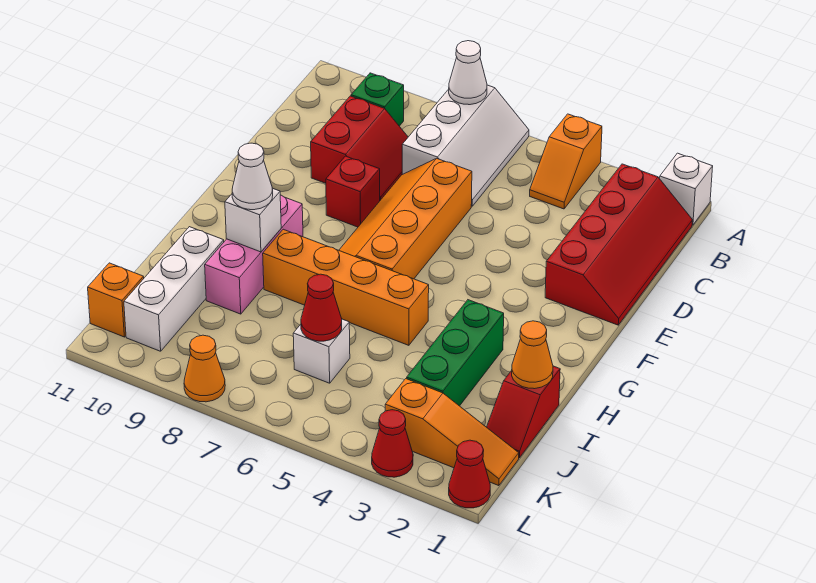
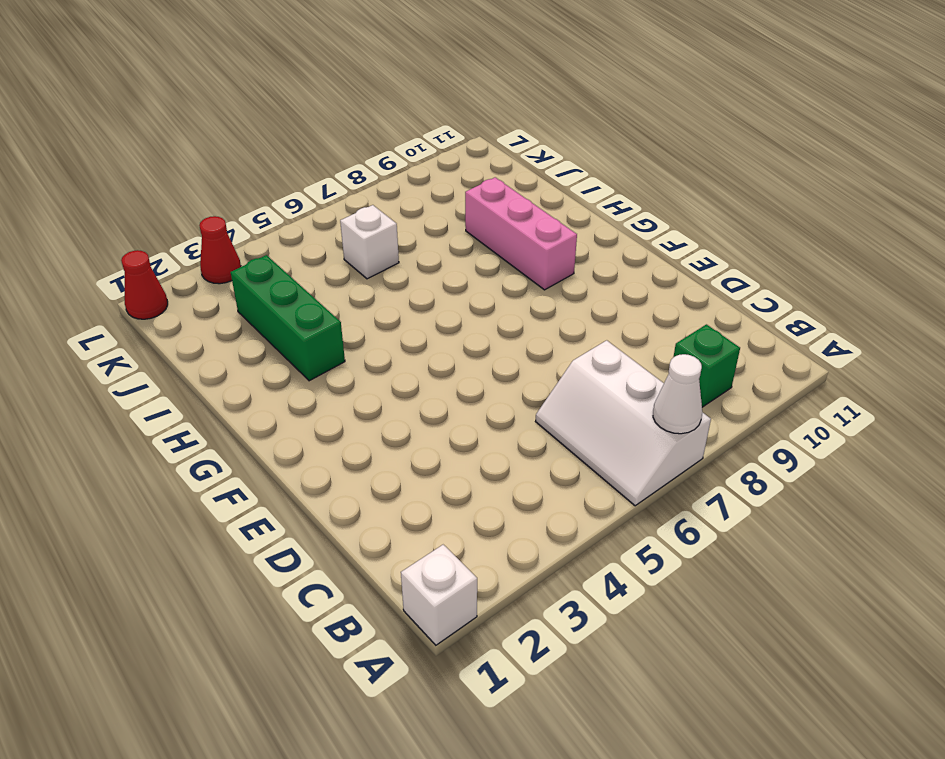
none -> orange 1x2 slope [530,114,602,209]
none -> red 2x4 slope [545,164,692,325]
none -> red 2x2 slope [311,96,408,200]

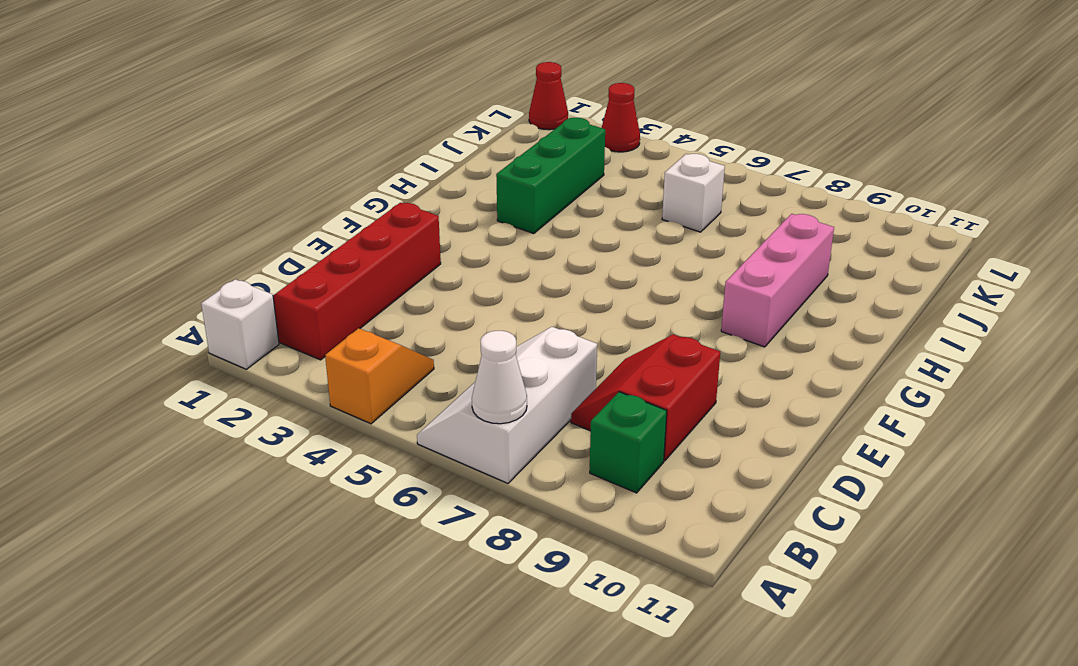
none -> orange 2x4 slope [339,158,472,279]
none -> red 1x1 brick [326,156,380,227]
none -> orange 1x4 brick [263,229,429,345]

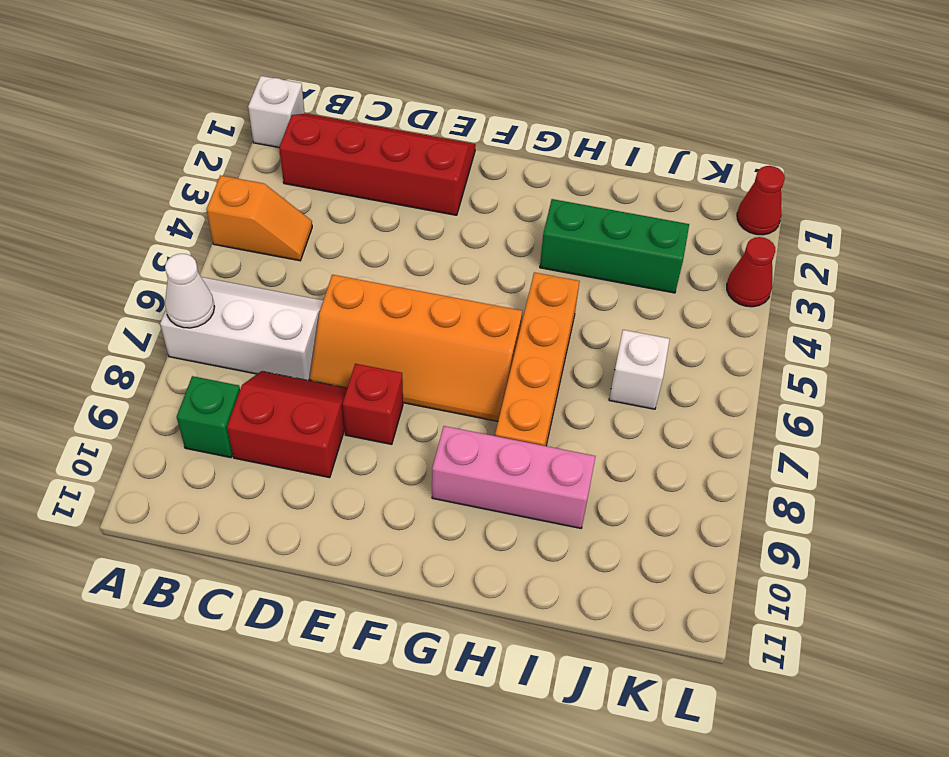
none -> red 1x2 slope [487,366,560,458]
none -> white 1x3 brick [124,227,224,351]
none -> orange 1x3 slope [385,379,519,486]

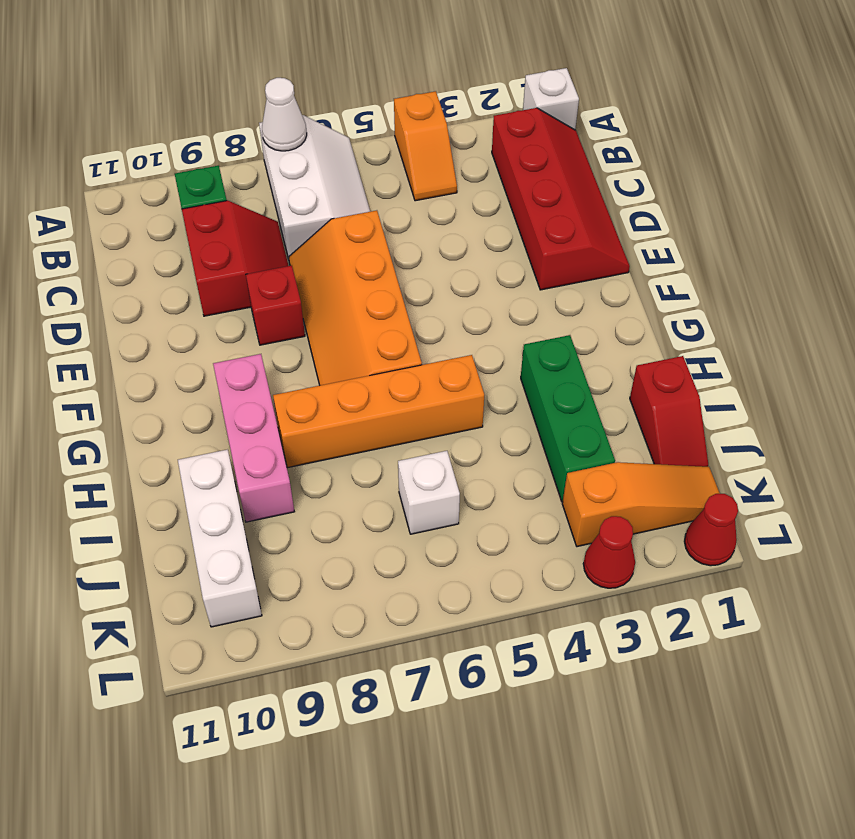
none -> orange 1x1 brick [88,263,144,337]
none -> orange 1x1 cone [184,335,225,402]
none -> white 1x1 brick [225,188,281,252]

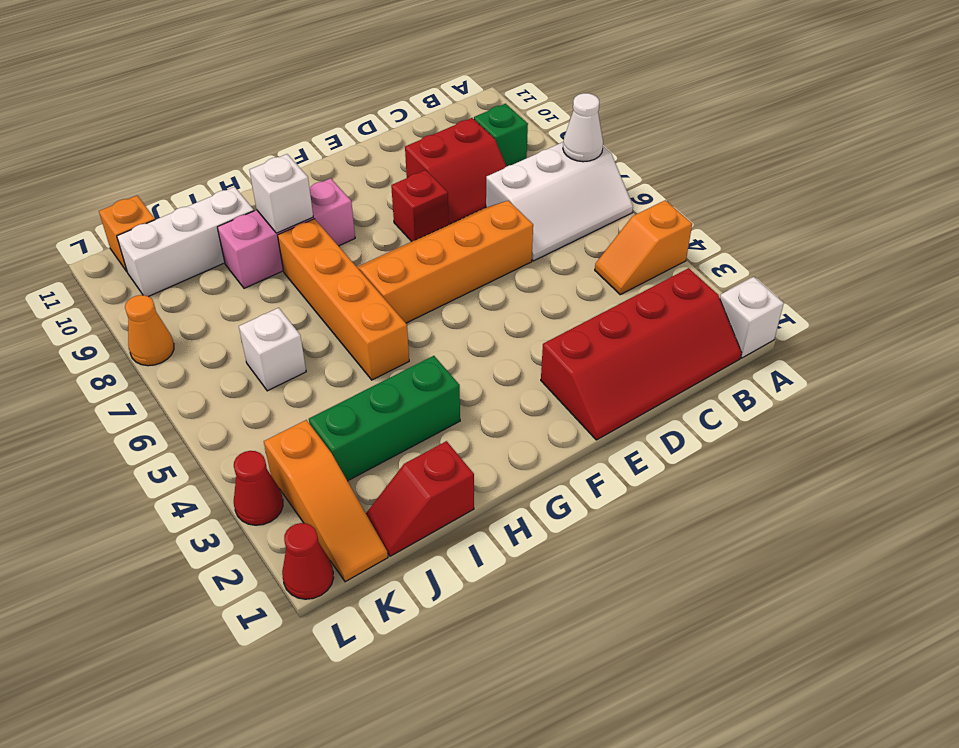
none -> orange 1x1 cone [512,321,553,389]
none -> red 1x1 cone [301,274,342,341]
none -> white 1x1 cone [232,143,273,210]

